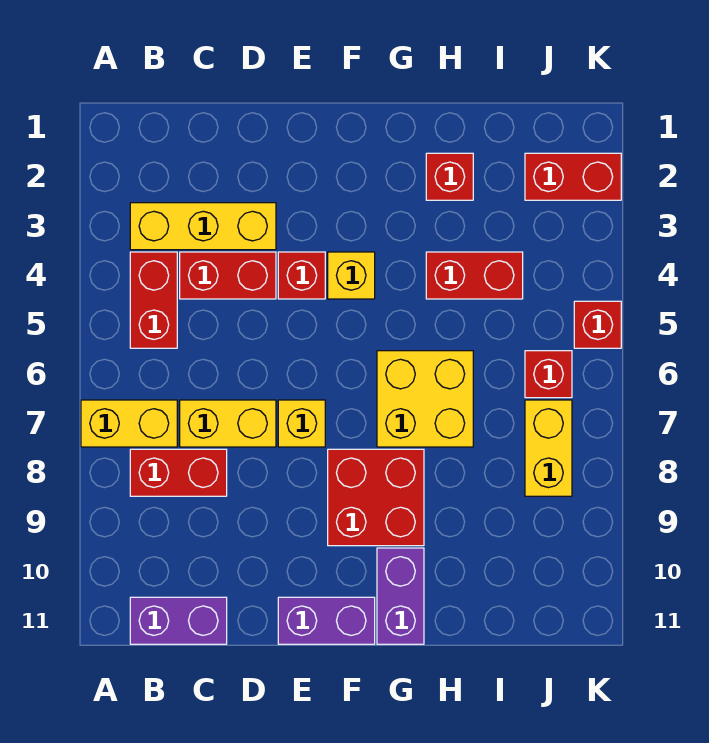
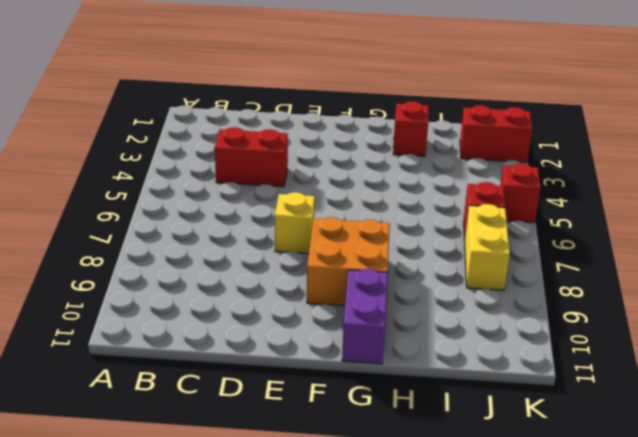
orange 2x2 brick [307,217,390,306] -> red 2x2 brick [328,449,424,546]
none -> yellow 1x2 brick [81,400,177,447]
none -> yellow 1x3 brick [130,203,276,250]
none -> red 1x2 brick [130,252,177,348]

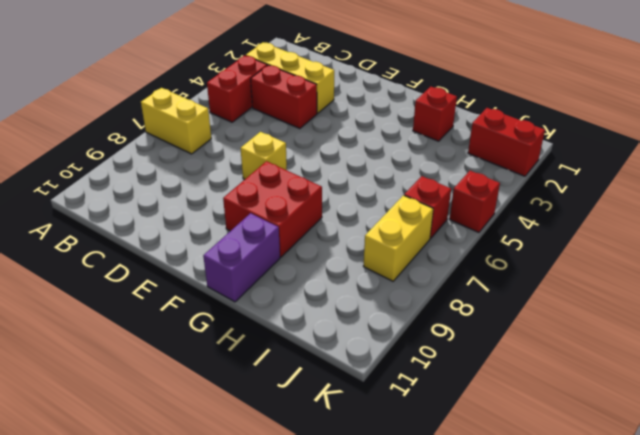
none -> red 1x2 brick [130,449,227,496]
none -> purple 1x2 brick [130,597,227,644]
none -> yellow 1x2 brick [180,400,276,447]

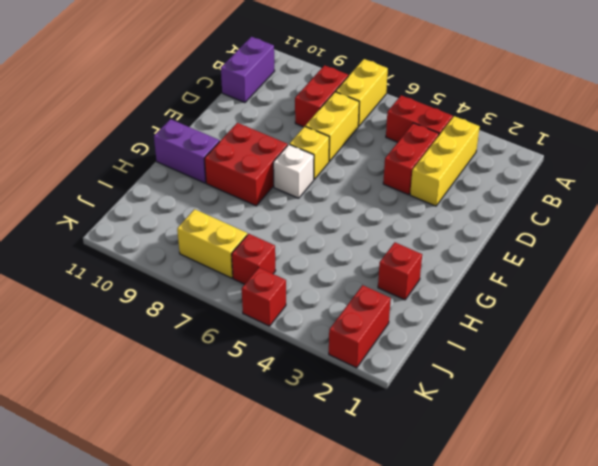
white 1x1 brick [273,144,314,198] -> none
none -> red 1x1 brick [278,252,325,299]
none -> purple 1x2 brick [278,597,375,644]
none -> yellow 1x1 brick [328,252,375,299]

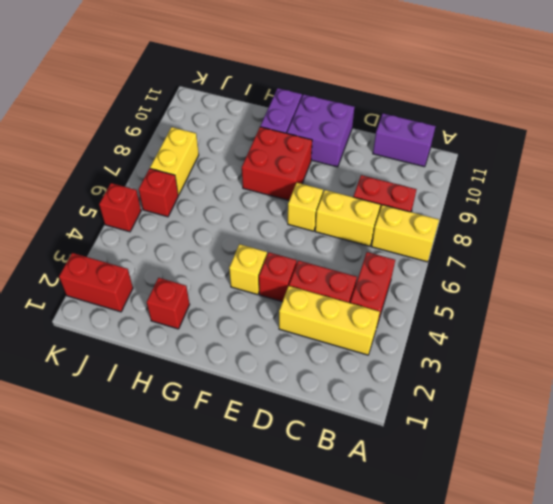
purple 2x2 brick [287,94,354,167] -> purple 1x2 brick [278,597,375,644]
none -> yellow 2x2 brick [377,351,473,447]
none -> red 1x2 brick [426,252,523,299]

